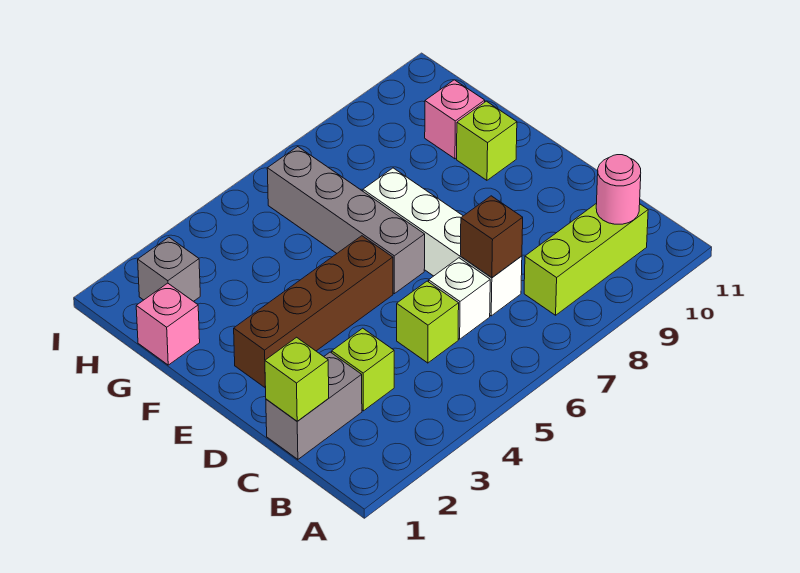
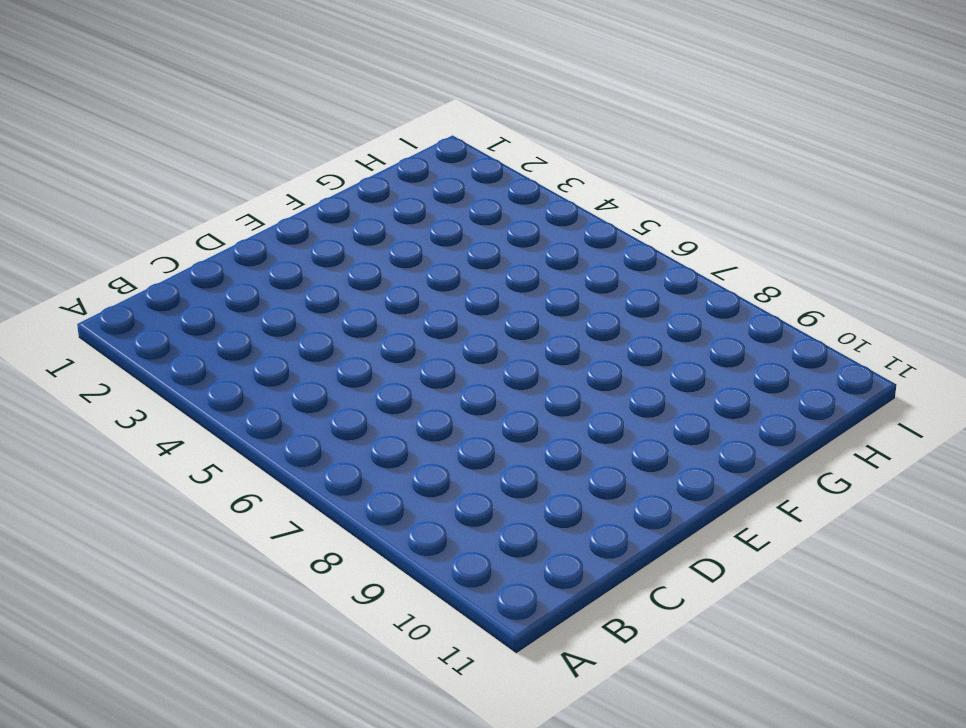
none -> lime 1x3 brick [524,203,648,315]
none -> grey 1x2 brick [266,352,362,459]
none -> lime 1x1 brick [332,328,394,411]

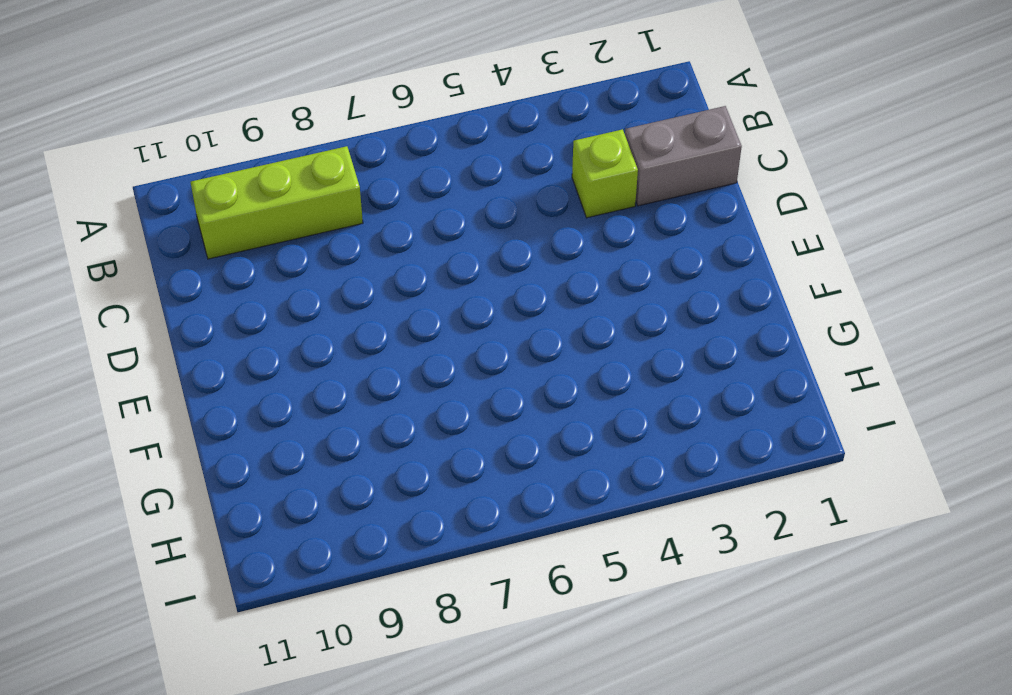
none -> lime 1x1 brick [397,281,459,363]
none -> white 1x1 brick [429,258,490,339]
none -> white 1x4 brick [363,168,522,316]

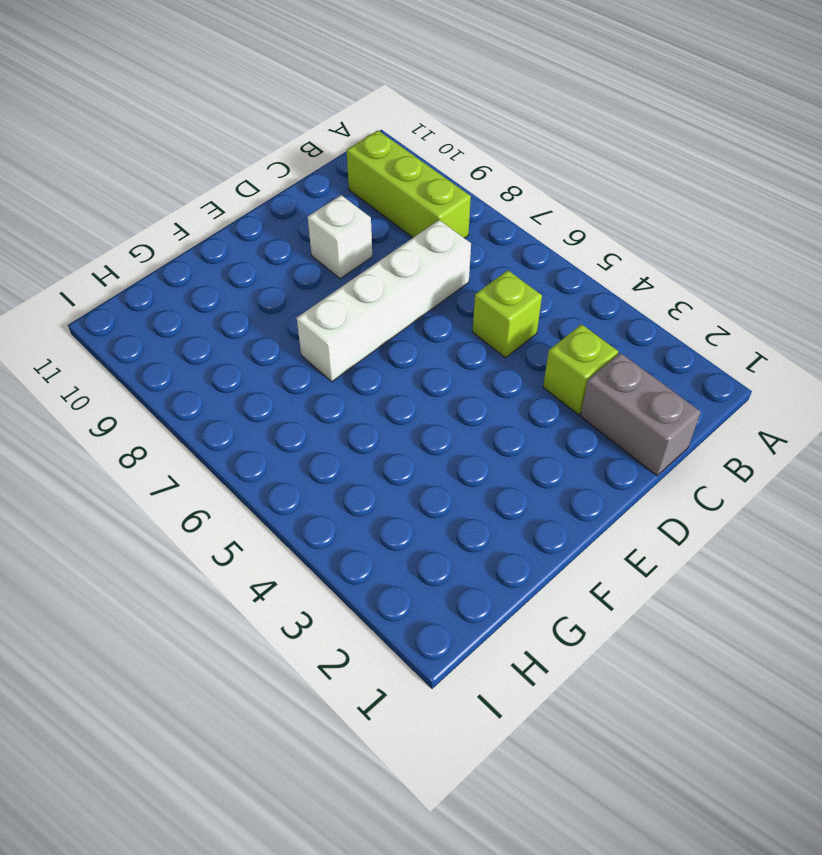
white 1x1 brick [308,195,372,279] -> white 1x1 brick moved to [429,258,490,339]
none -> brown 1x4 brick [234,236,393,388]
none -> grey 1x4 brick [267,147,425,294]
none -> lime 1x1 brick [457,101,517,180]

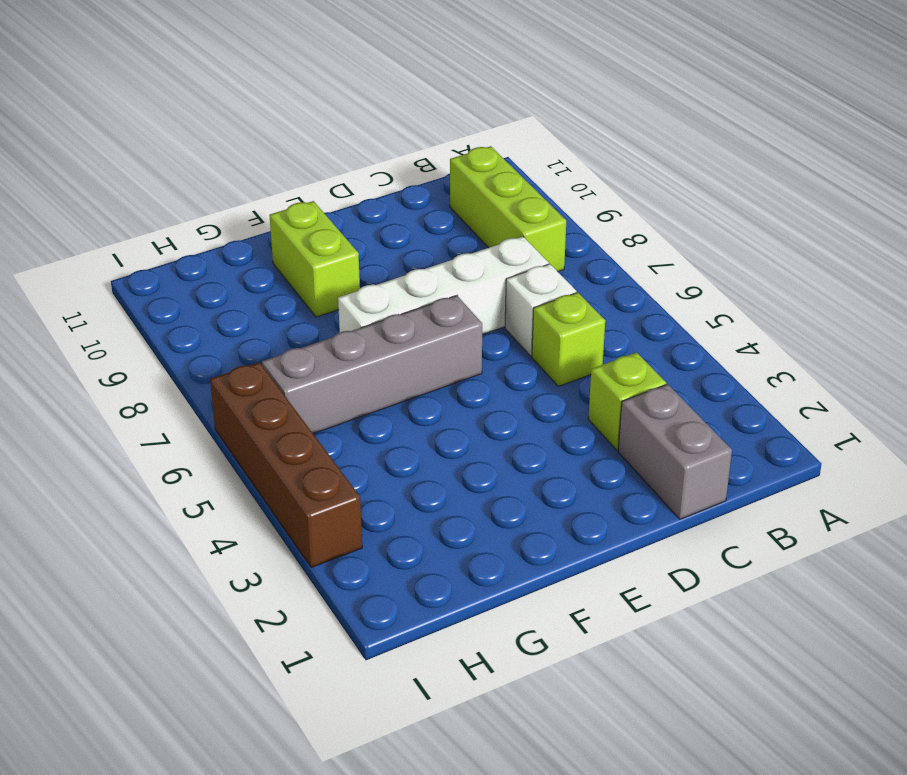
lime 1x2 brick [269,201,360,317] -> lime 1x1 brick [457,101,517,180]
brown 1x4 brick [210,362,362,567] -> brown 1x4 brick moved to [234,236,393,388]
none -> pink 1x1 brick [136,283,200,365]
none -> pink 1x1 brick [425,80,485,159]
none -> grey 1x1 brick [138,237,200,301]

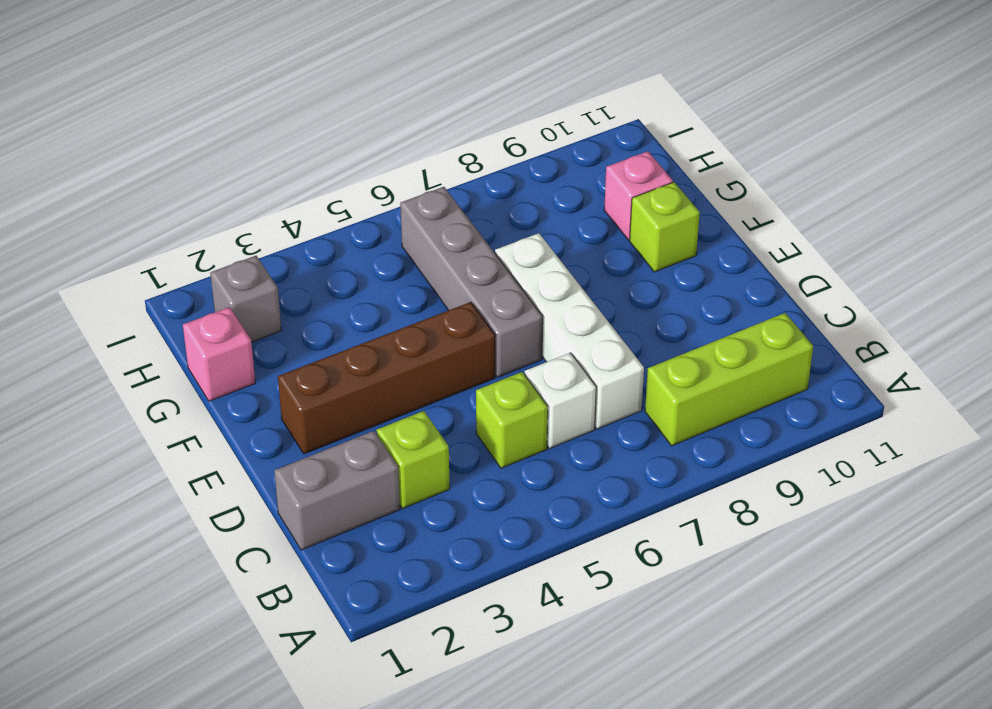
none -> pink 1x1 round brick [596,155,641,224]
none -> lime 1x1 brick [265,337,329,421]
none -> brown 1x1 brick [460,196,523,278]

